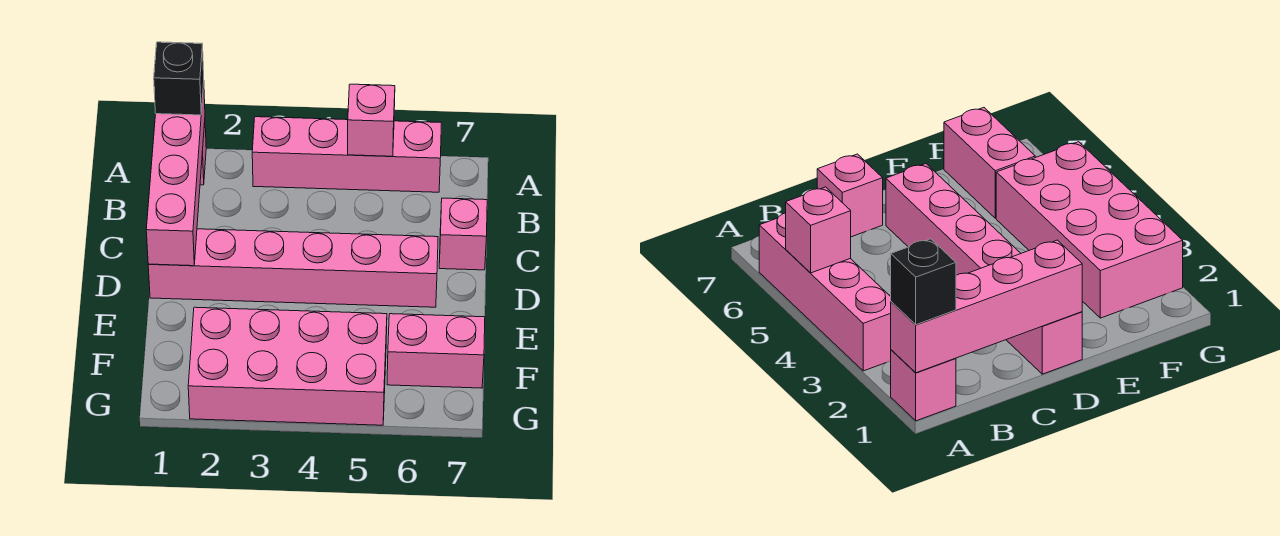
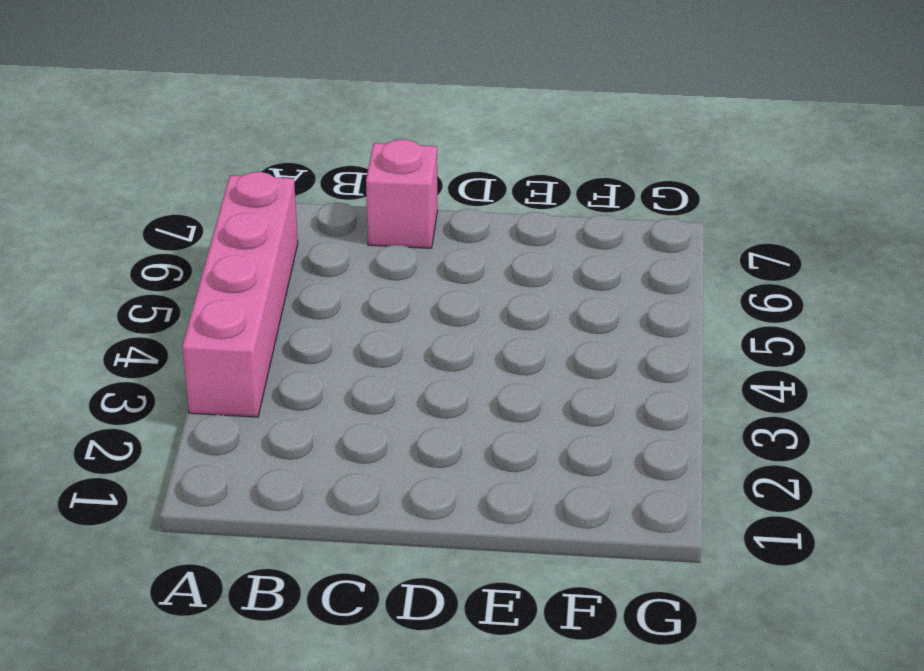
none -> pink 1x1 brick [891,350,956,421]
none -> pink 1x6 brick [148,229,438,307]

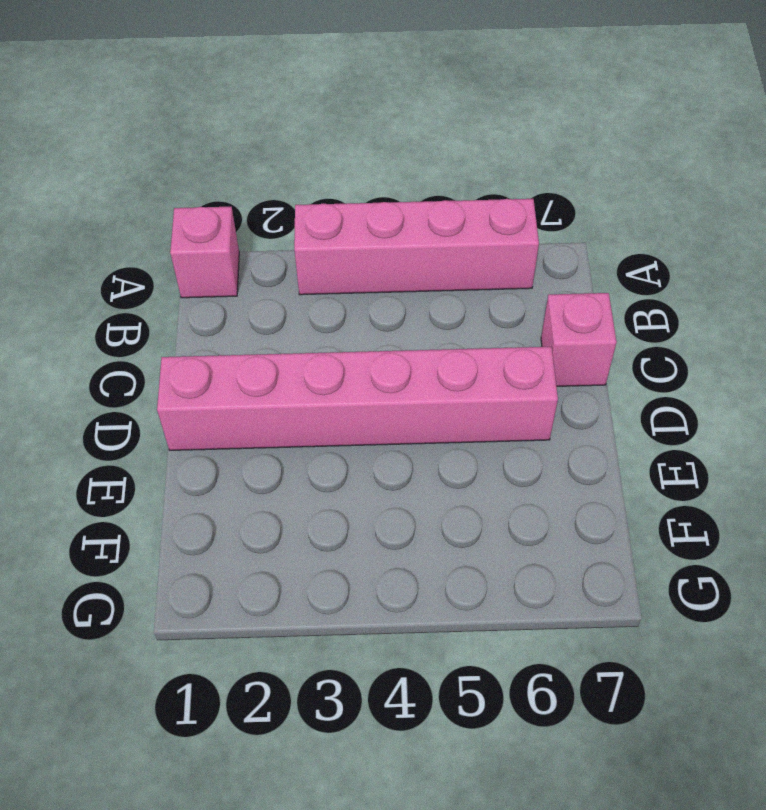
none -> pink 2x4 brick [188,307,387,425]
none -> pink 1x2 brick [387,314,485,388]

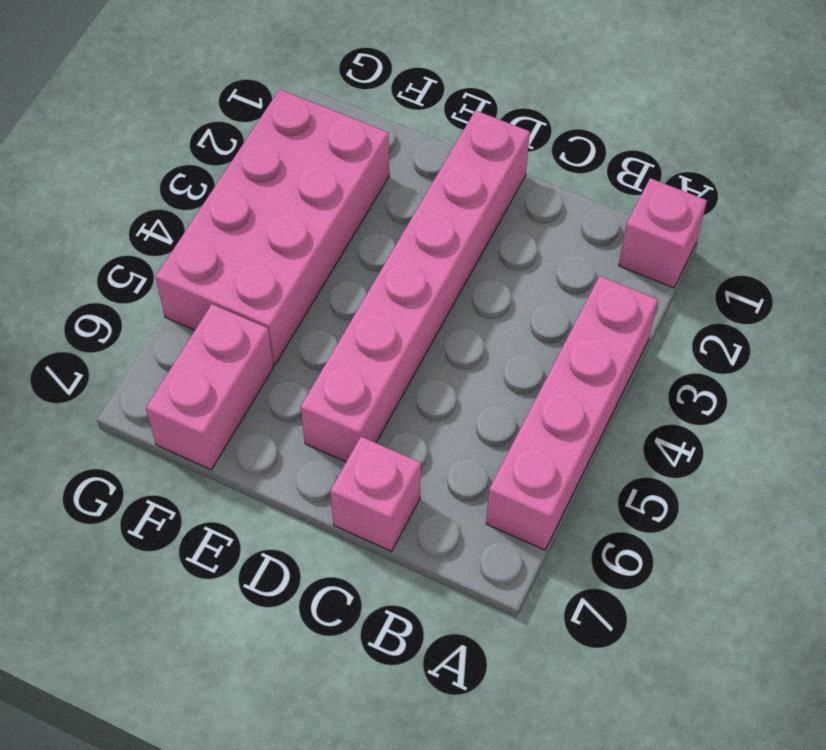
none -> pink 1x4 brick [146,84,205,266]
none -> pink 1x1 brick [348,84,395,156]

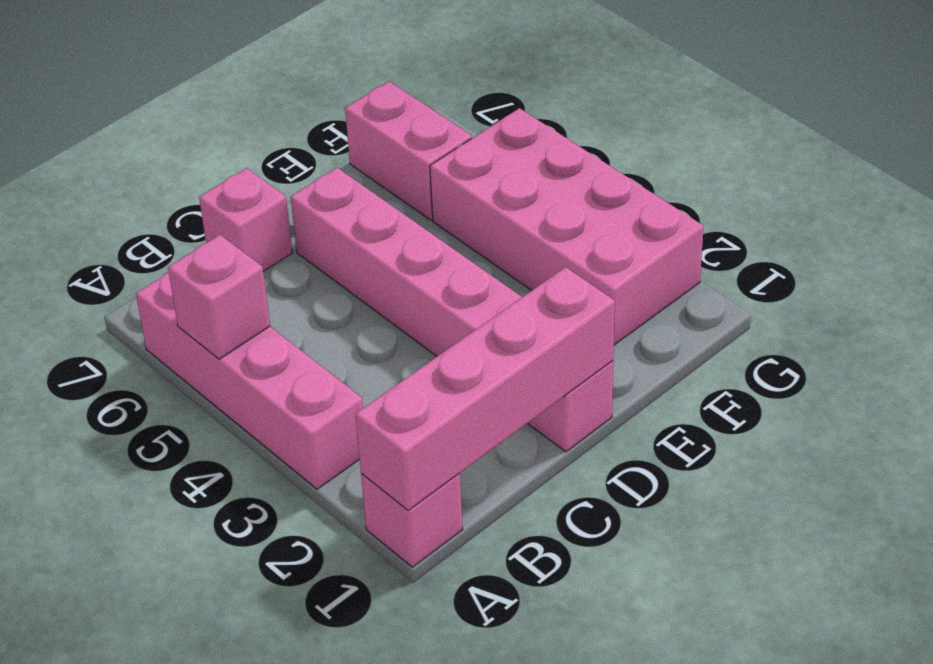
none -> black 1x1 brick [154,42,204,115]

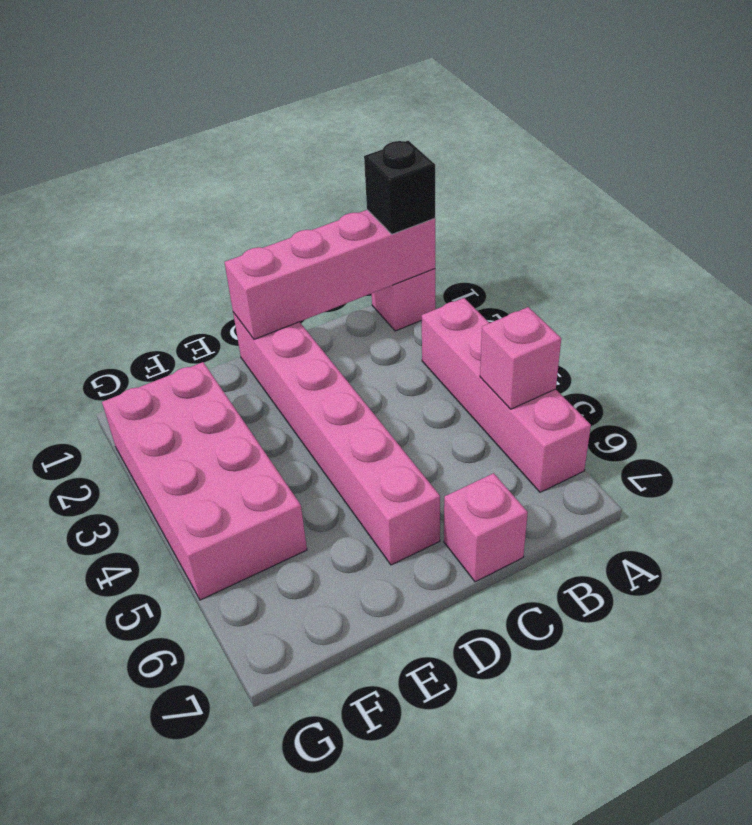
none -> pink 1x2 brick [387,314,485,388]

